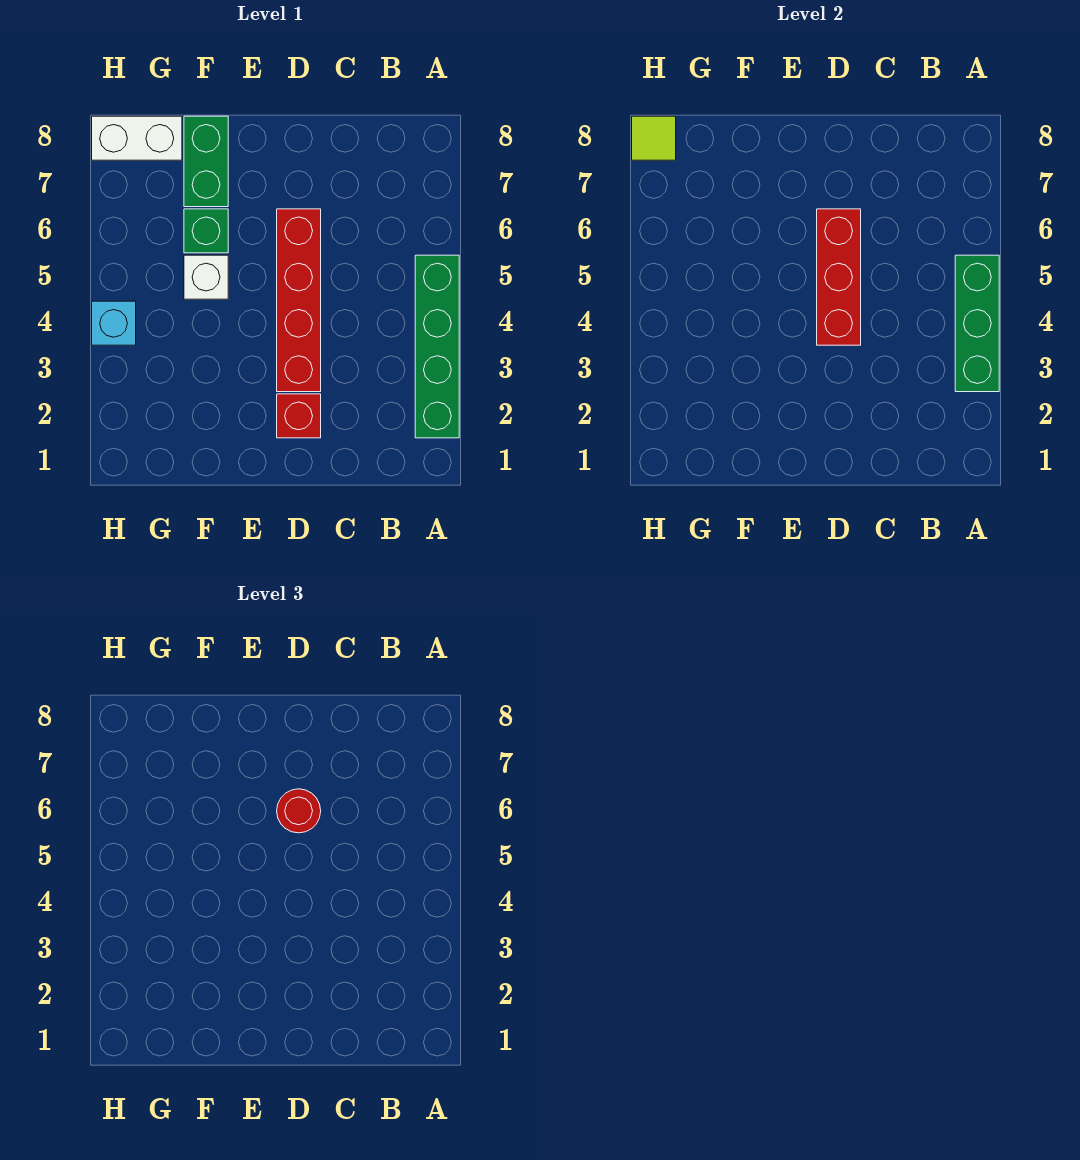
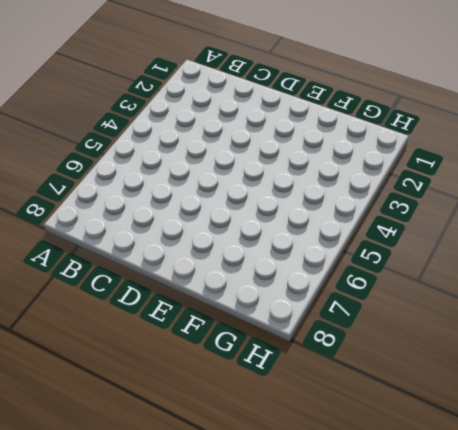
none -> green 1x4 brick [415,255,459,438]
none -> red 1x1 brick [277,394,321,438]
none -> red 1x4 brick [277,209,321,392]

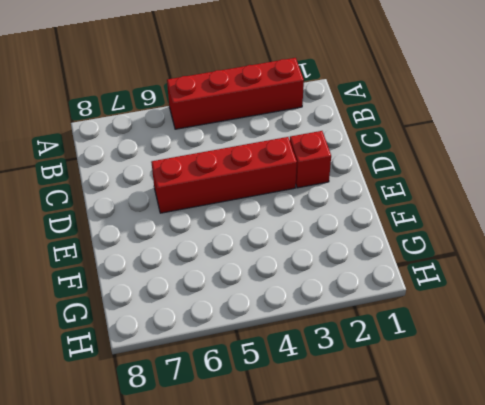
red 1x4 brick [167,58,304,129] -> green 1x4 brick [415,255,459,438]
none -> white 1x1 brick [184,255,228,299]
none -> green 1x1 brick [184,209,228,253]
none -> green 1x2 brick [184,116,228,207]

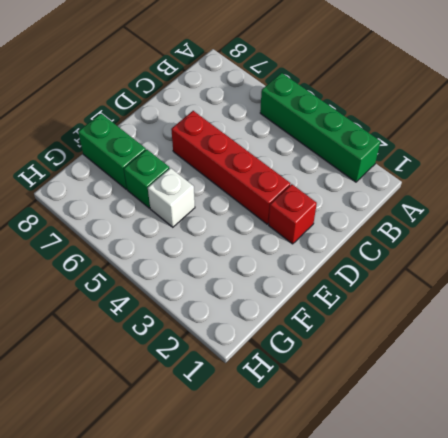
none -> white 1x2 brick [92,116,182,160]
none -> cyan 1x1 brick [92,301,136,345]
none -> green 1x3 brick [955,255,999,392]

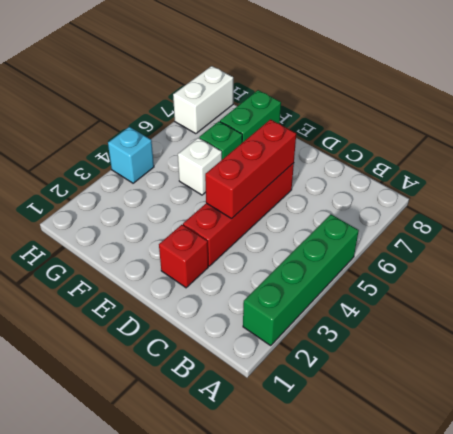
white 1x2 brick [173,66,233,134] -> white 1x2 brick turned to [92,116,182,160]
none -> green 1x3 brick [955,255,999,392]
none -> lime 1x1 tile [632,116,676,160]
none -> red 1x1 round brick [277,789,321,833]

